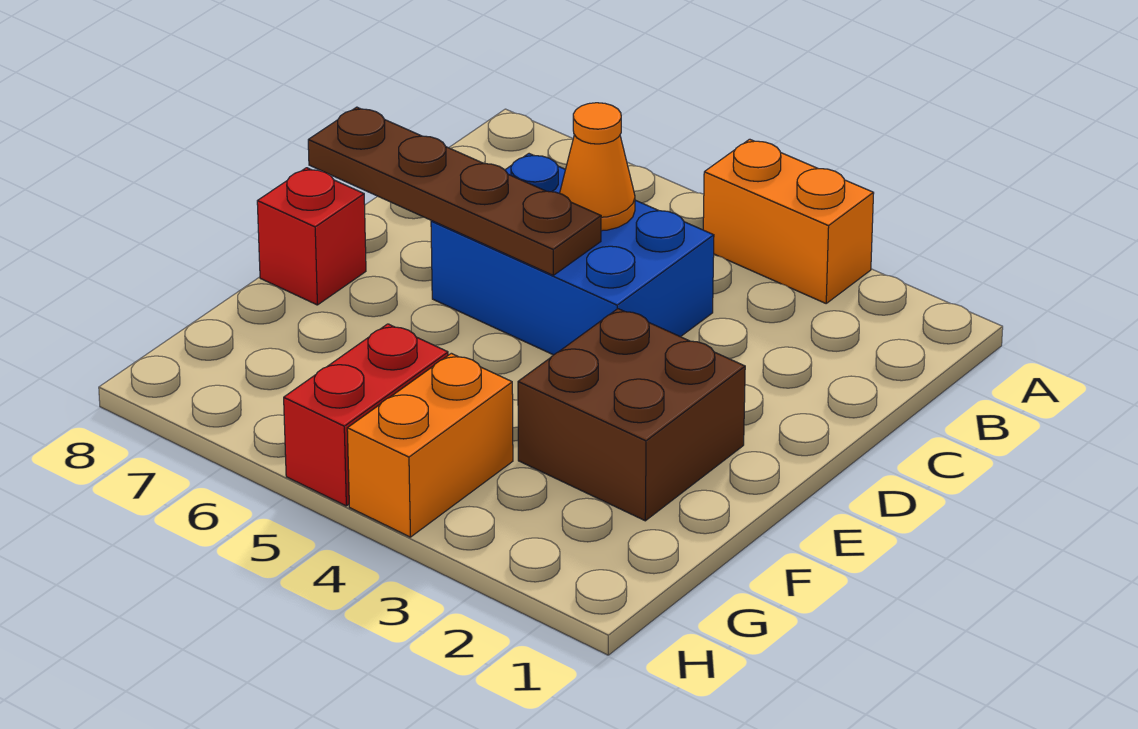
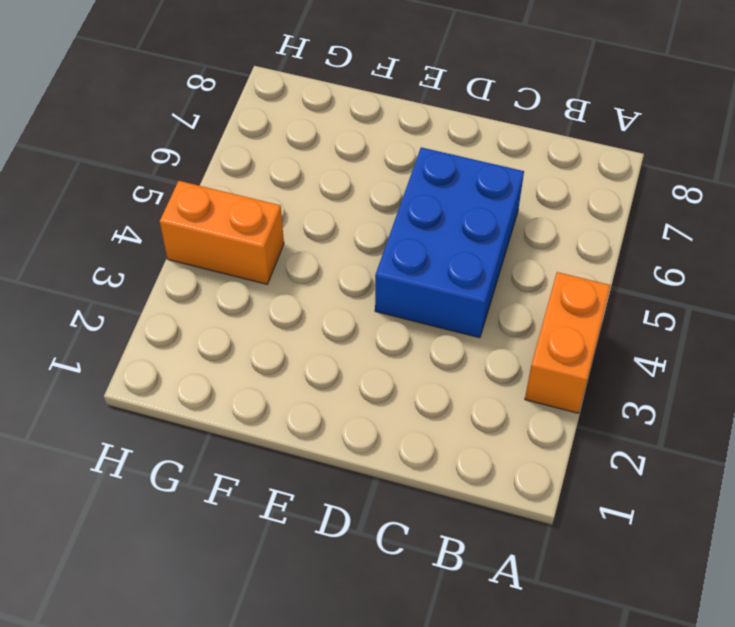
none -> brown 2x2 brick [518,309,745,521]
none -> red 1x1 brick [257,168,366,305]

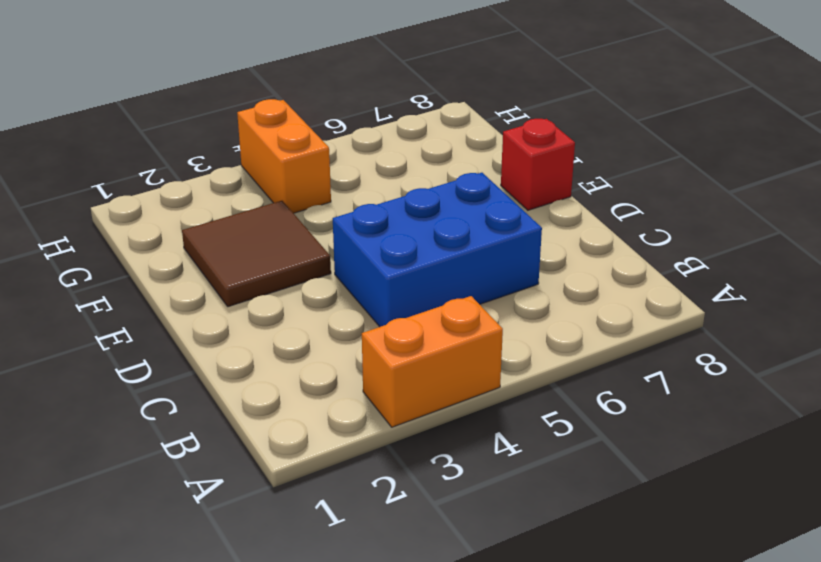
brown 2x2 tile [182,201,331,307] -> brown 2x2 brick [518,309,745,521]
none -> red 1x2 brick [284,324,448,506]
none -> orange 1x1 cone [560,103,635,231]

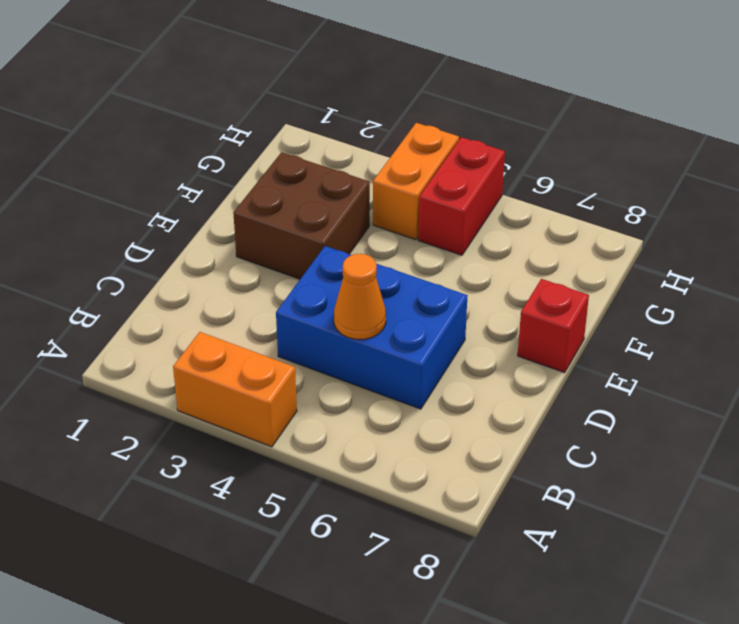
none -> brown 1x4 plate [308,107,601,275]

